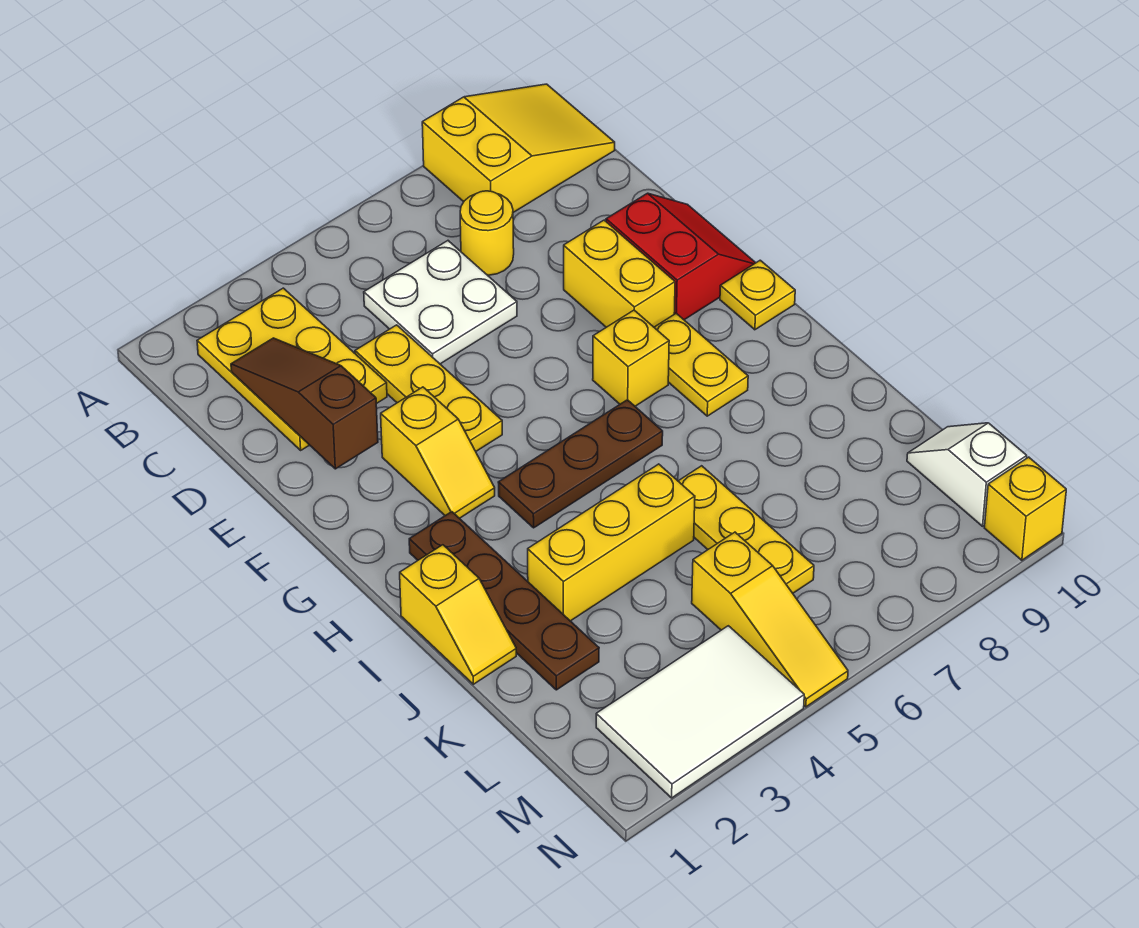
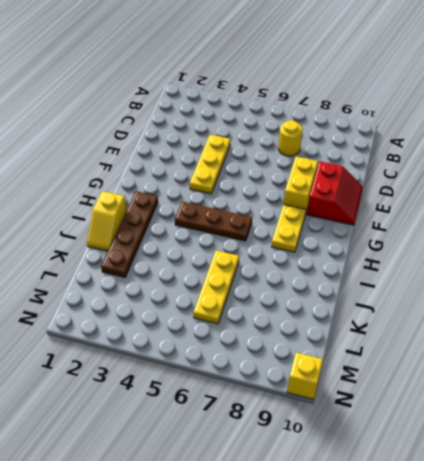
none -> yellow 2x3 slope [422,84,615,212]
none -> yellow 2x3 plate [197,288,387,450]
none -> white 2x2 plate [364,241,517,364]

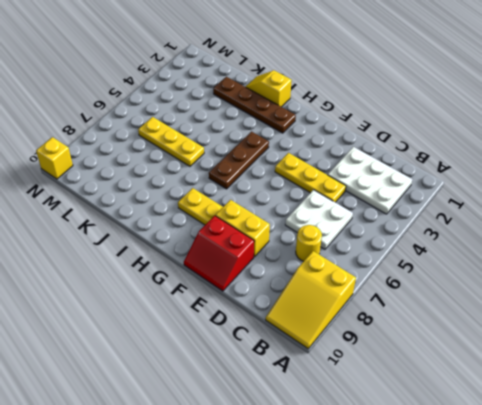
white 2x3 plate [328,147,412,214] -> yellow 2x3 plate [197,288,387,450]
none -> yellow 1x2 slope [381,387,495,518]
none -> yellow 1x1 brick [593,310,669,406]
none -> yellow 1x1 plate [720,260,795,330]

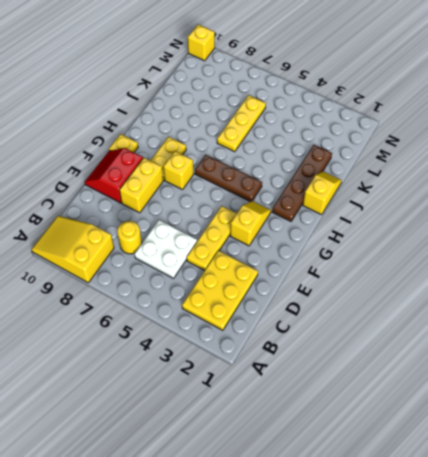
none -> yellow 1x3 brick [528,464,695,621]
none -> yellow 1x3 slope [692,532,848,707]
none -> white 1x2 slope [907,423,1027,526]

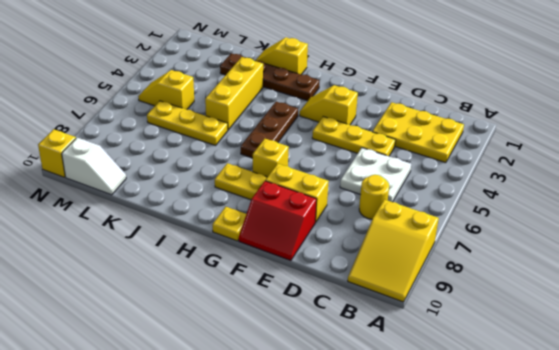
yellow 1x2 slope [138,70,194,110] -> yellow 1x3 slope [692,532,848,707]
none -> white 2x3 tile [596,626,804,798]
none -> brown 1x3 slope [231,338,378,469]

